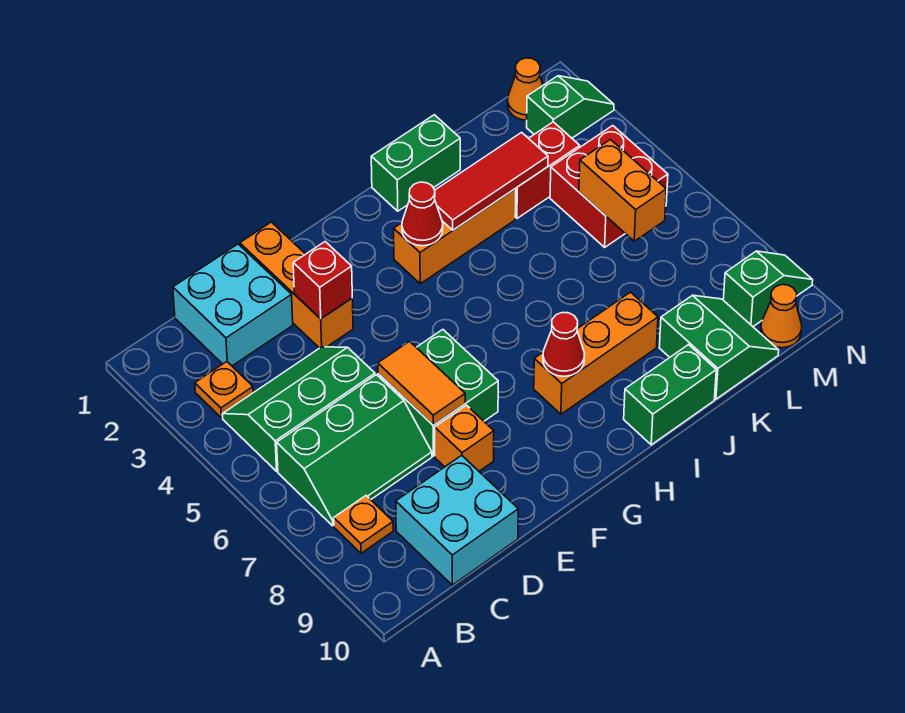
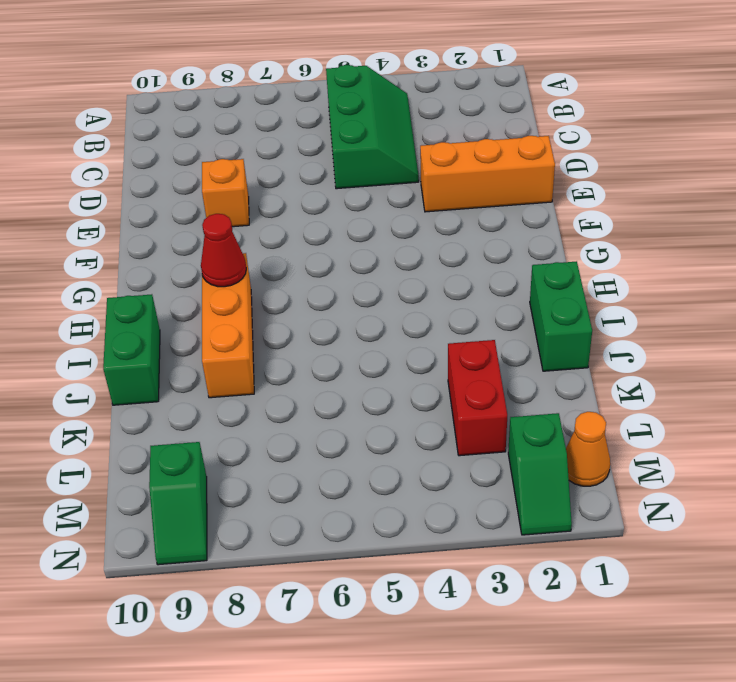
none -> orange 1x1 plate [195,362,253,418]
none -> green 2x3 slope [277,375,432,526]
none -> orange 1x1 plate [334,496,393,553]

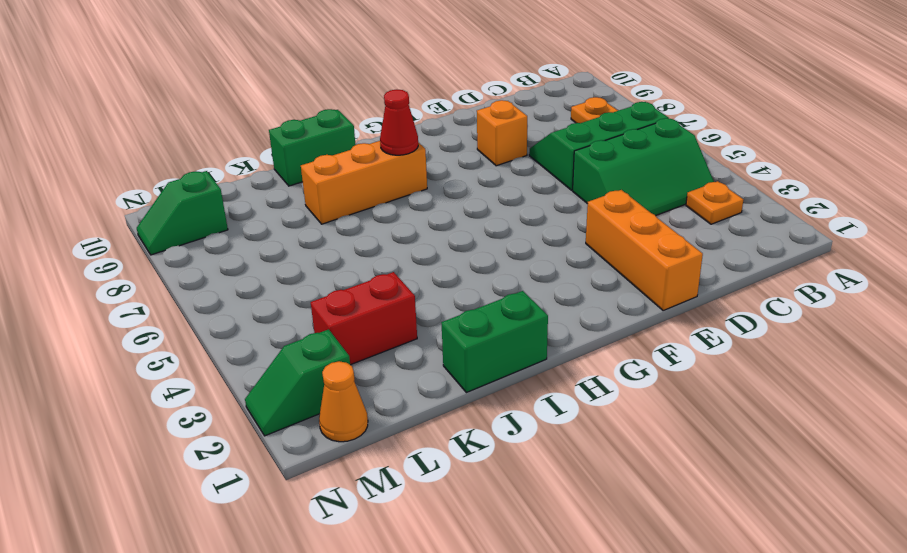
none -> cyan 2x2 brick [173,244,293,366]
none -> cyan 2x2 brick [396,455,518,585]
none -> green 2x2 brick [378,330,498,456]

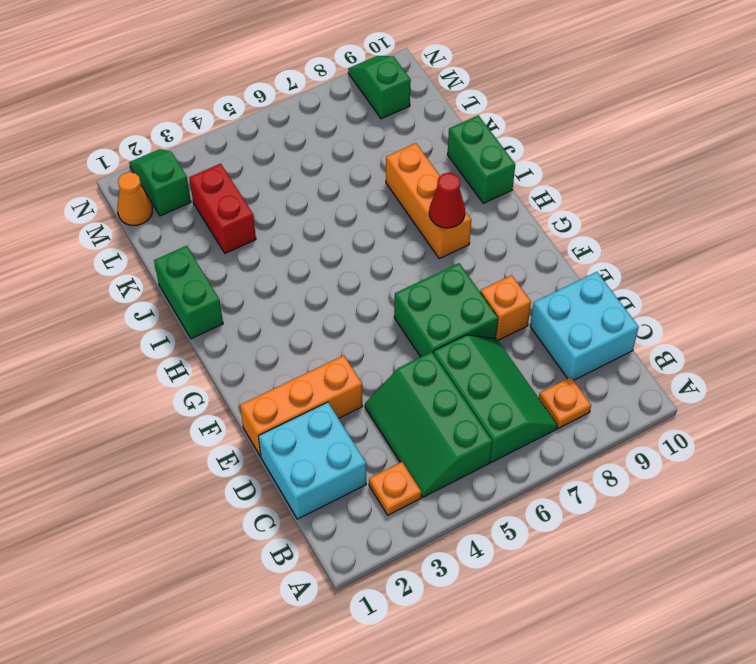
none -> orange 1x3 brick [394,188,516,284]
none -> green 2x2 slope [659,295,779,399]
none -> red 2x2 brick [550,126,668,247]

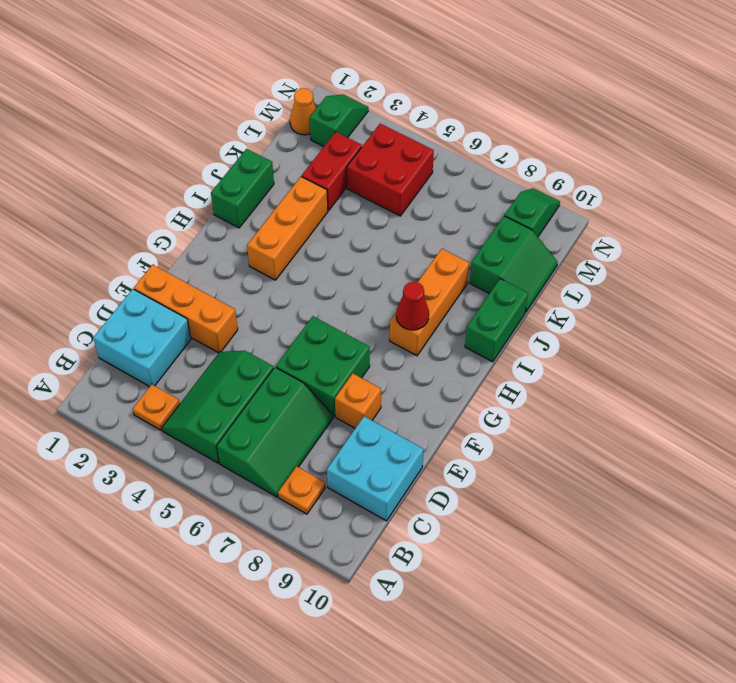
green 2x2 slope [470,216,558,312] -> green 2x2 slope turned to [659,295,779,399]
none -> orange 1x1 cone [761,285,802,348]
none -> red 1x1 brick [293,242,352,319]
none -> orange 1x2 tile [378,341,465,425]

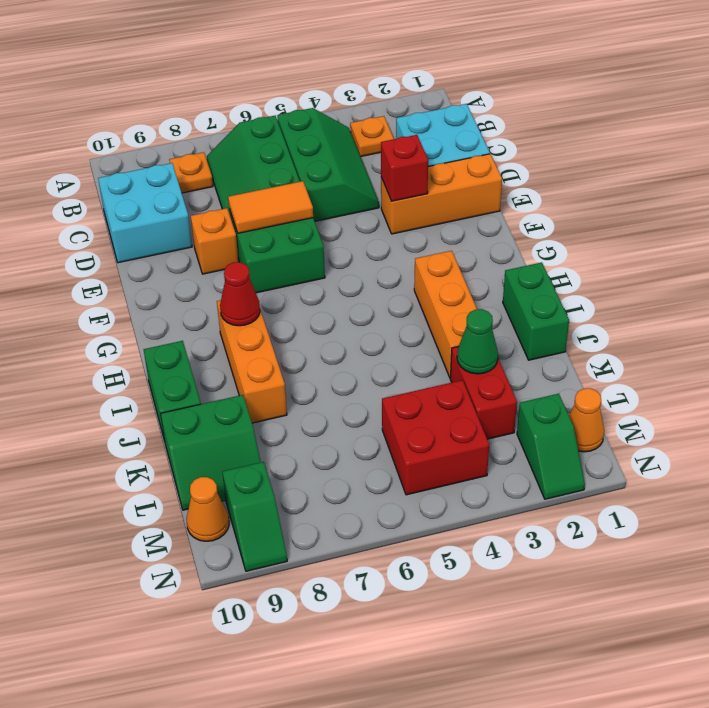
green 1x1 cone [457,309,498,374] -> red 1x3 tile [435,132,548,230]
none -> red 1x1 cone [402,182,443,246]
none -> orange 1x2 brick [579,140,666,241]

